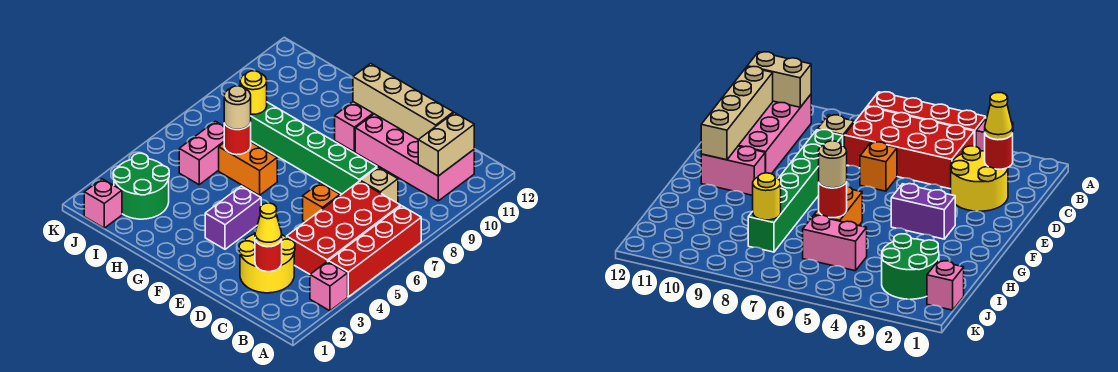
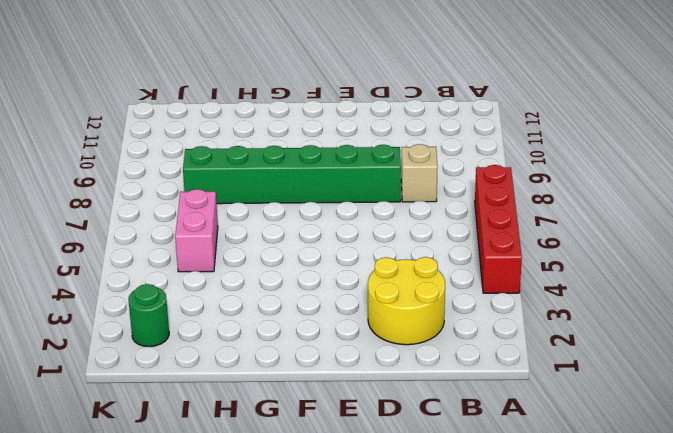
green 1x1 round brick [128,284,169,347] -> green 2x2 round brick [113,153,169,219]
none -> pink 1x1 brick [310,261,348,311]
none -> red 2x4 brick [287,181,400,274]
none -> pink 2x4 brick [355,114,474,201]

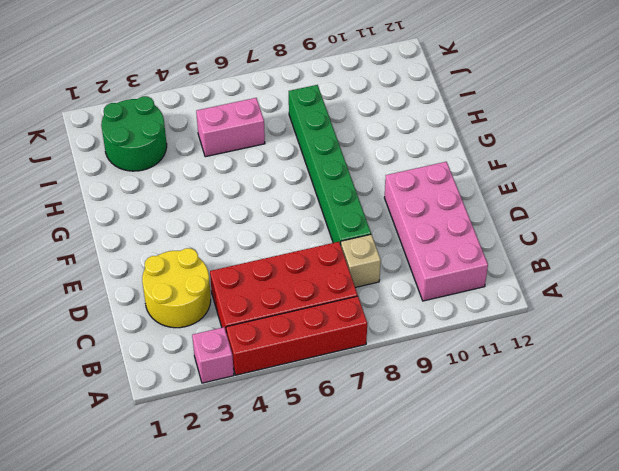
none -> orange 1x1 brick [303,183,340,222]
none -> purple 1x2 brick [205,186,261,249]
none -> pink 1x2 brick [335,102,374,152]

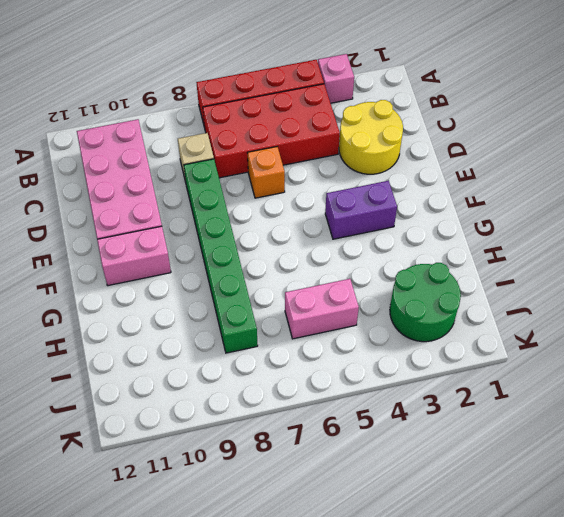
none -> orange 1x2 brick [219,142,277,195]
none -> pink 1x1 brick [84,179,122,228]
none -> tan 1x2 brick [418,113,474,176]

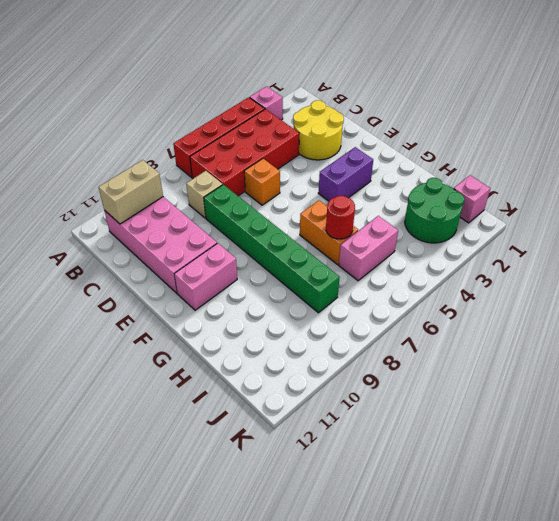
none -> red 1x1 round brick [255,240,282,272]
none -> tan 1x4 brick [353,64,453,140]
none -> yellow 1x1 round brick [240,71,267,114]

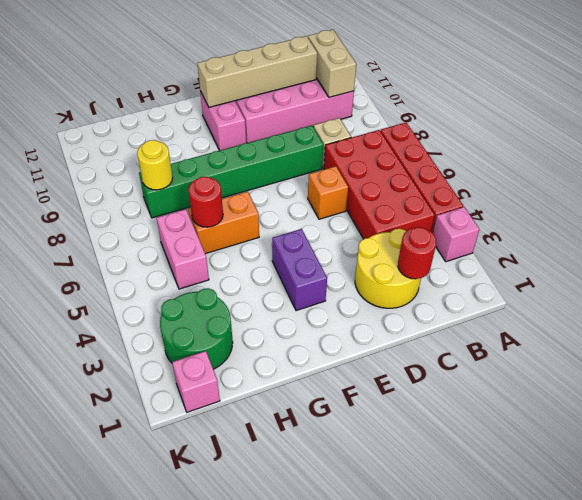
none -> yellow 1x1 cone [255,203,282,247]
none -> tan 1x1 round brick [224,86,251,129]

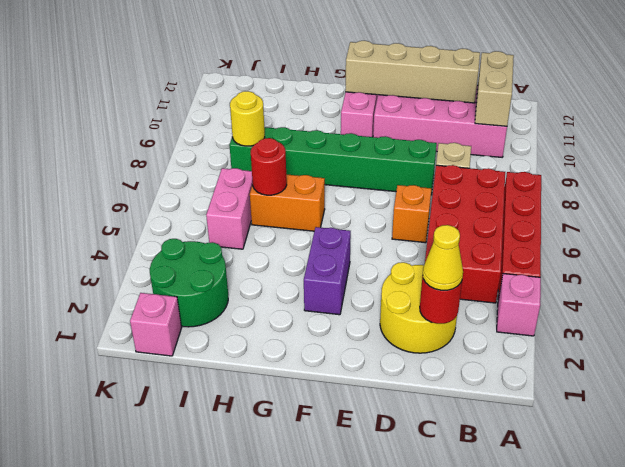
none -> tan 1x1 round brick [224,86,251,129]

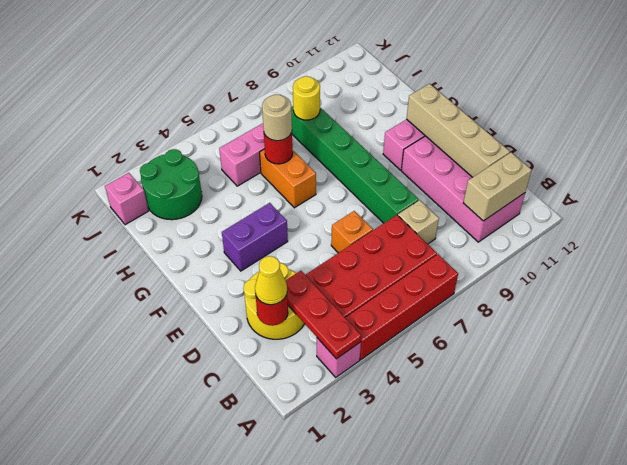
red 1x3 plate [285,271,362,359] -> none

